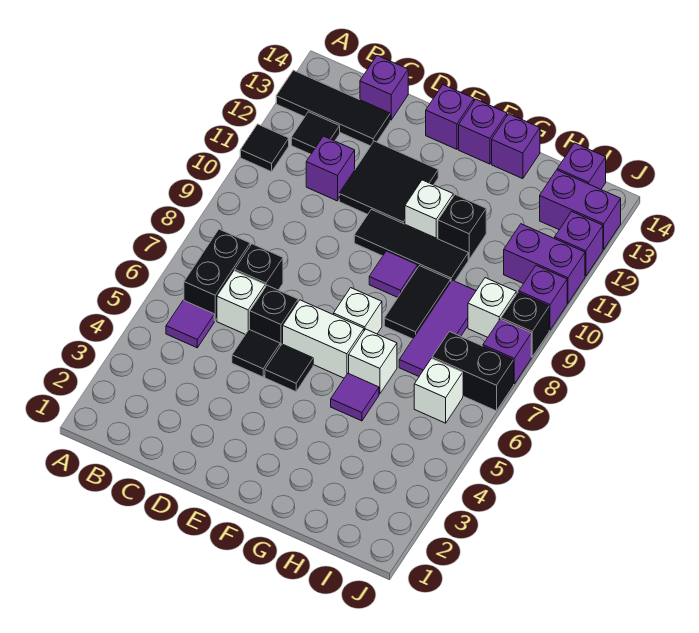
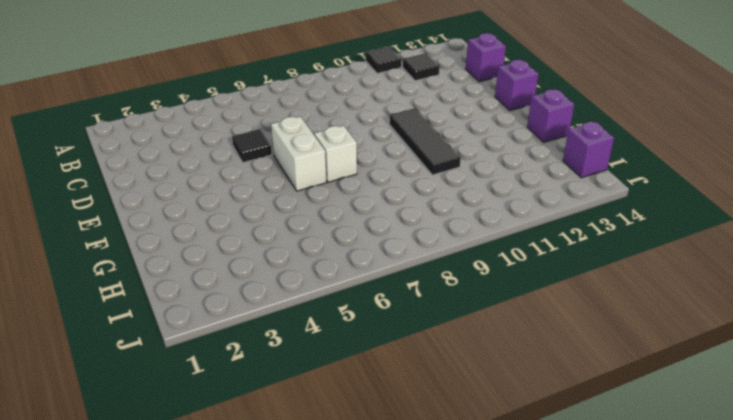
none -> black 1x3 tile [276,70,390,146]
none -> purple 1x1 tile [166,300,214,348]
none -> black 1x2 brick [184,229,250,321]
none -> white 1x1 brick [217,271,265,334]

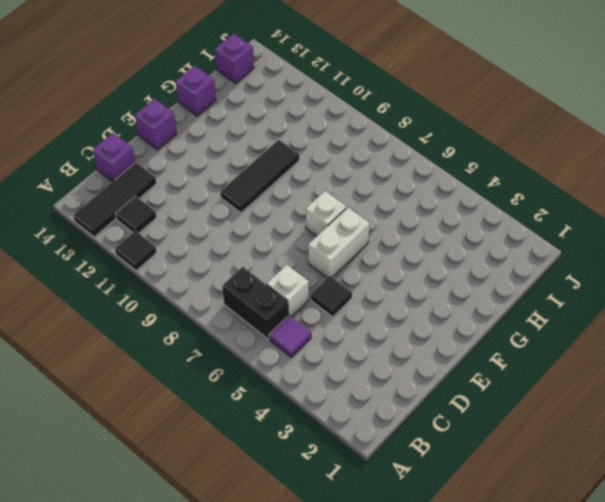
none -> black 1x1 brick [235,244,283,290]
none -> purple 1x1 brick [306,136,355,201]
none -> black 1x1 brick [250,285,298,346]
none -> black 2x2 tile [339,141,438,224]

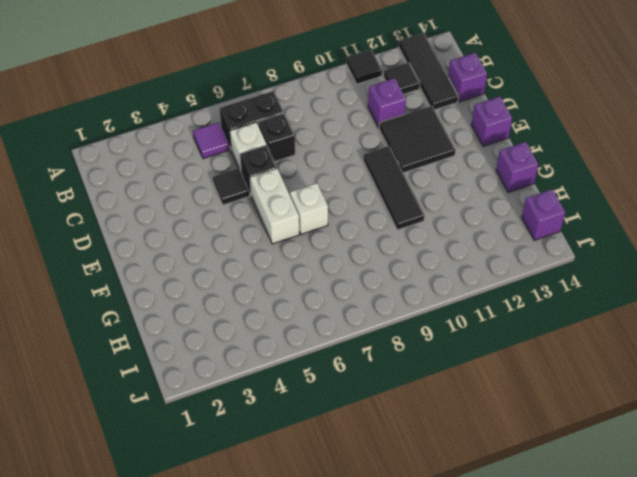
none -> black 1x1 tile [265,344,313,392]
none -> purple 1x1 tile [369,251,418,297]
none -> white 1x1 brick [405,180,453,239]
none -> purple 1x1 brick [459,99,507,164]

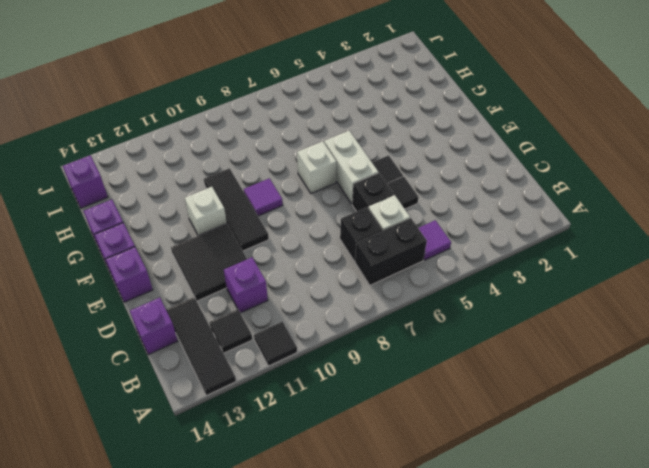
none -> purple 1x1 tile [331,373,379,421]
none -> white 1x1 brick [349,329,397,394]
none -> black 1x2 tile [384,266,451,339]
none -> black 1x1 brick [438,195,486,259]

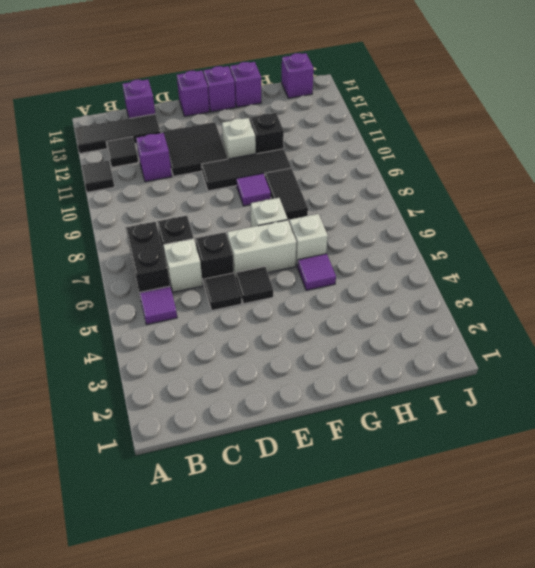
none -> purple 1x3 tile [399,280,476,376]
none -> white 1x1 brick [414,358,463,423]
none -> black 1x2 brick [432,332,514,411]
none -> white 1x1 brick [468,278,516,337]

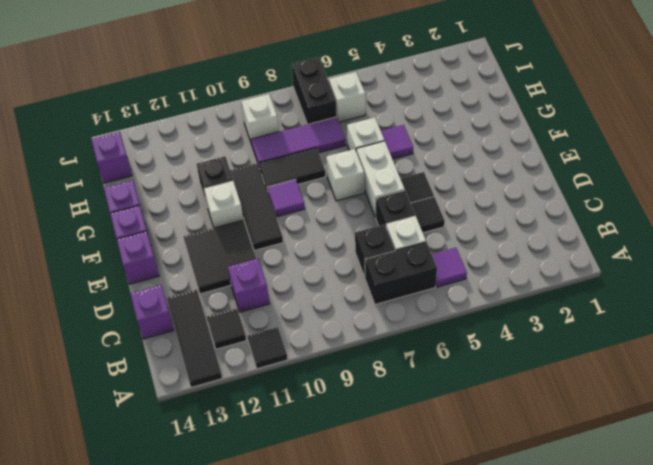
none -> purple 1x2 brick [504,224,585,303]
none -> purple 1x2 brick [540,170,621,249]
none -> purple 1x1 brick [483,319,531,384]
none -> black 1x1 brick [501,292,549,357]

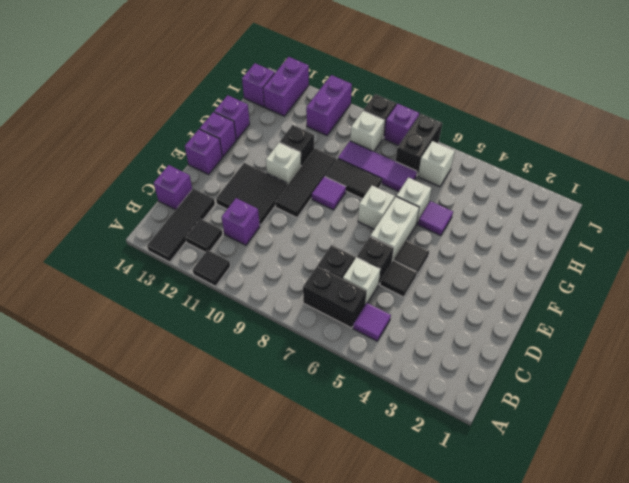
none -> purple 1x1 brick [519,265,567,330]
none -> purple 1x1 brick [555,212,603,276]

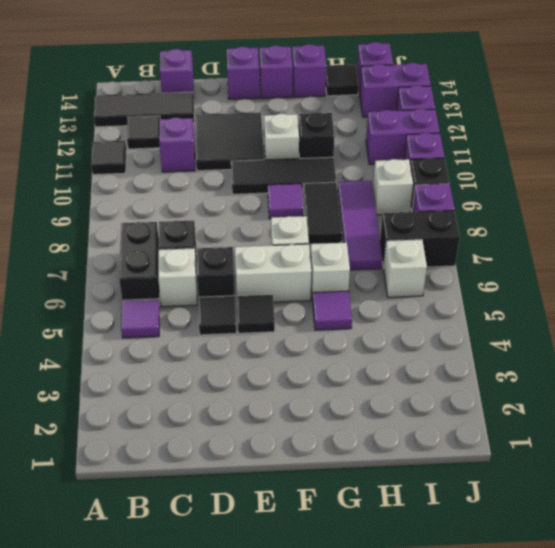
black 1x1 tile [326,65,359,96] -> none

